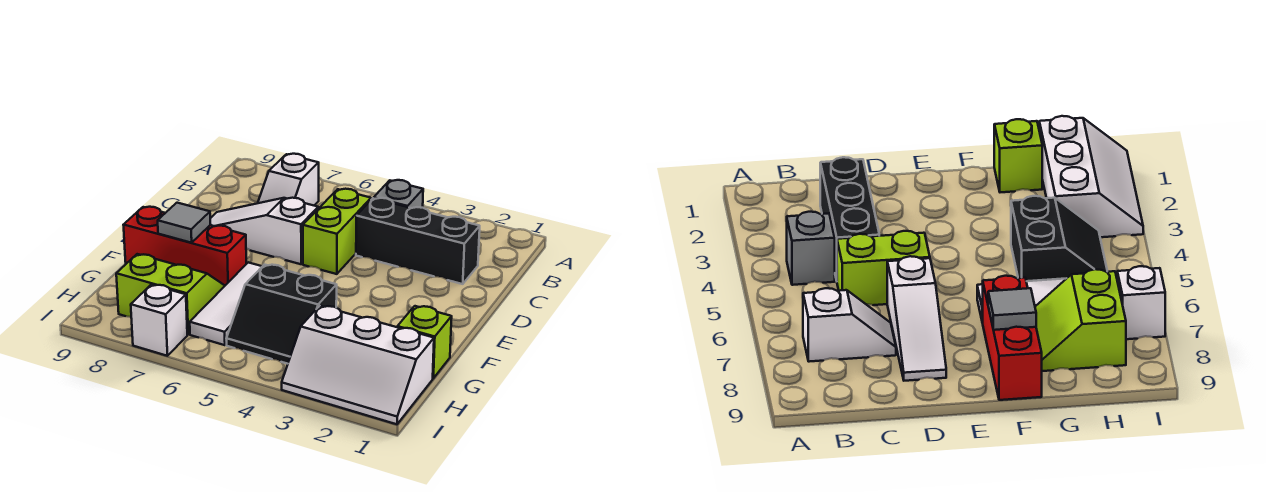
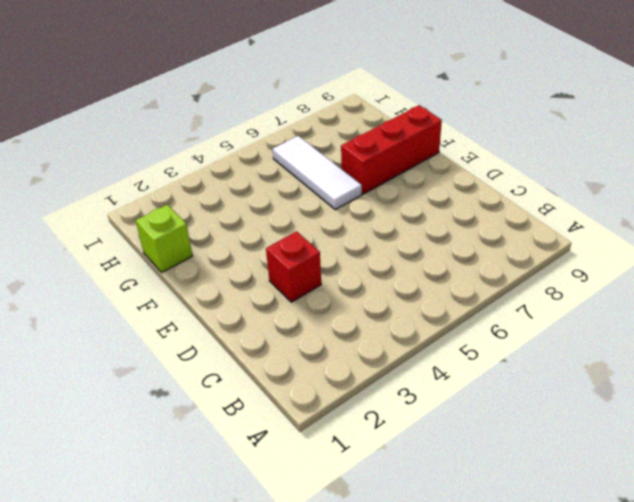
red 1x1 brick [266,231,321,302] -> none
none -> grey 1x1 brick [374,180,423,208]
none -> white 1x2 slope [258,154,319,205]
none -> black 1x3 brick [356,198,480,284]

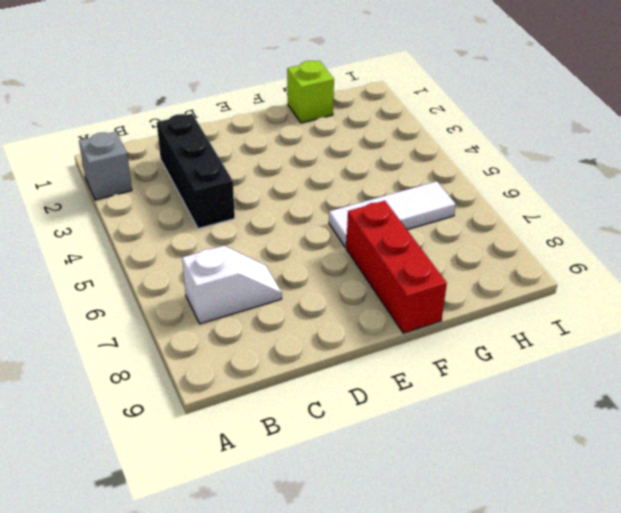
grey 1x1 brick [79,132,132,200] -> grey 1x1 brick moved to [374,180,423,208]
none -> lime 1x2 brick [303,189,371,274]
none -> white 1x3 slope [210,198,318,264]
none -> black 2x2 slope [227,265,337,364]

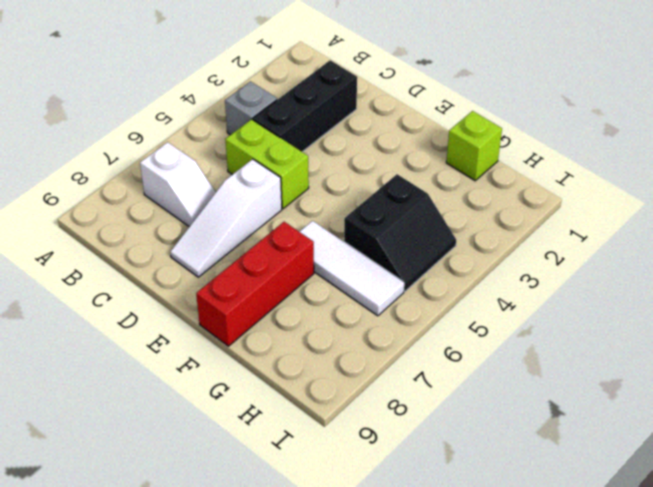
none -> lime 2x2 slope [116,254,225,334]
none -> white 2x3 slope [282,306,434,424]
none -> white 1x1 brick [131,285,187,356]

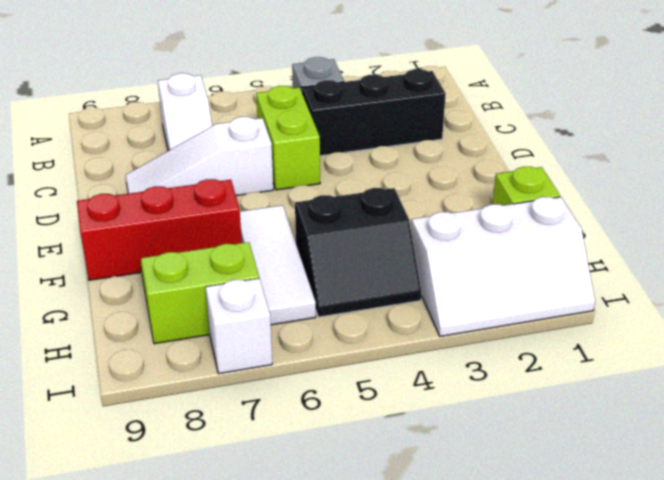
none -> grey 1x1 tile [158,203,210,243]

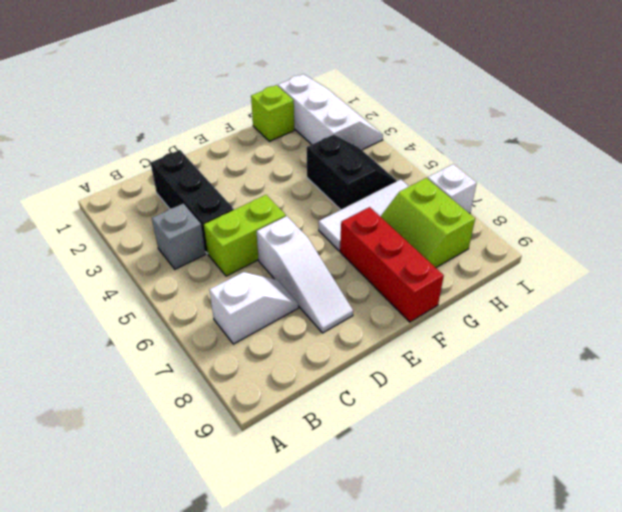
none -> grey 1x1 tile [158,203,210,243]

